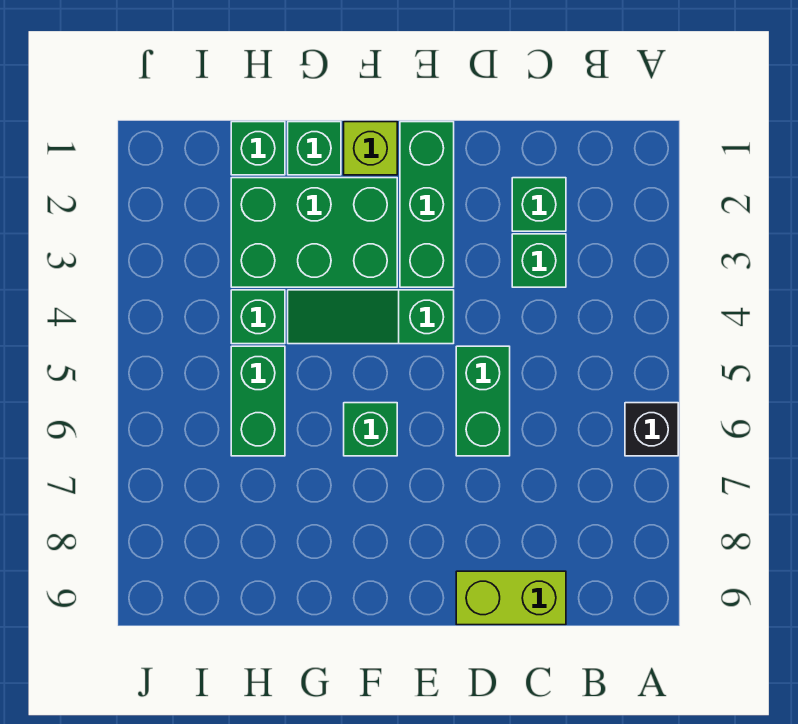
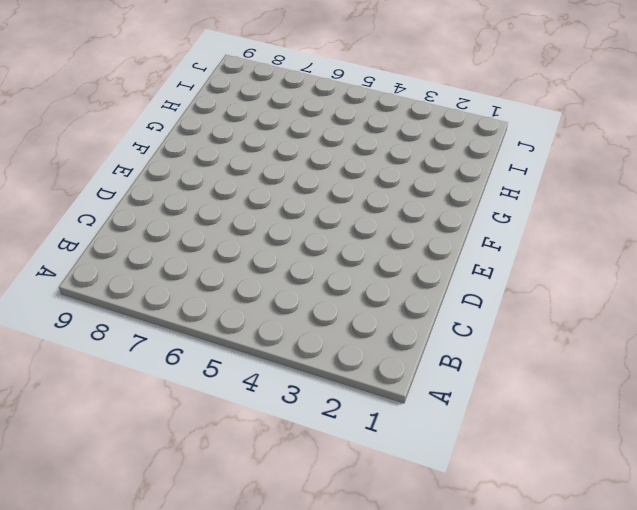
none -> black 1x1 brick [625,403,678,456]
none -> green 1x1 brick [512,178,566,231]
none -> green 1x1 brick [512,234,566,287]

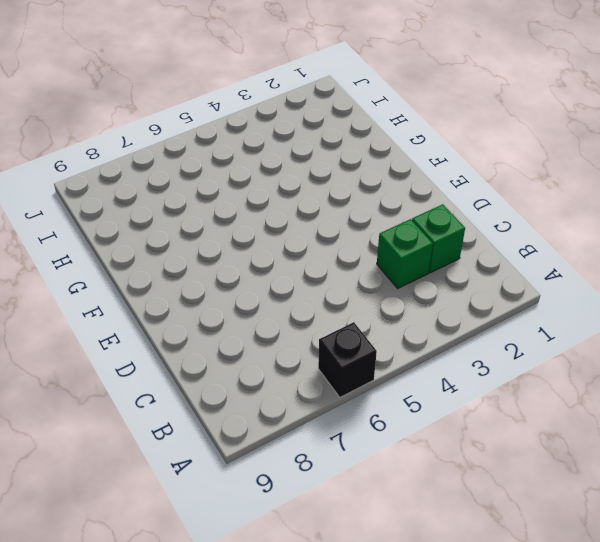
none -> lime 1x2 brick [456,571,566,625]
none -> green 1x2 brick [456,346,510,456]
none -> green 1x3 brick [400,122,454,287]

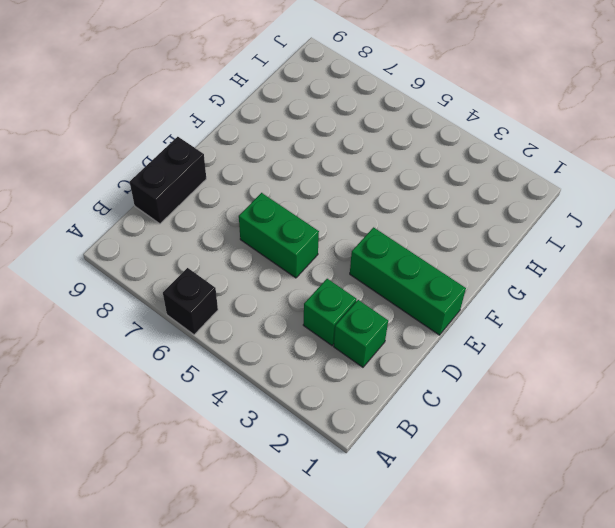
black 1x2 brick [130,137,206,224] -> lime 1x2 brick [456,571,566,625]
none -> green 1x3 slope [288,290,454,344]
none -> lime 1x1 brick [344,122,397,175]
none -> green 2x3 brick [231,178,397,287]

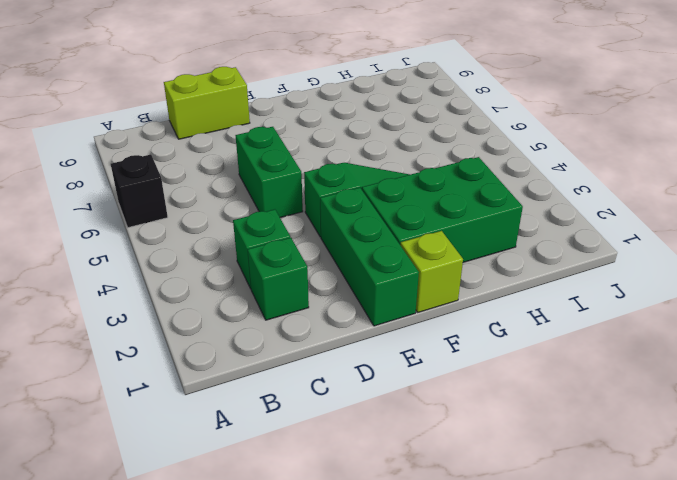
none -> green 1x1 brick [344,403,397,456]
none -> green 1x1 brick [288,122,341,175]
none -> green 1x1 brick [231,122,285,175]

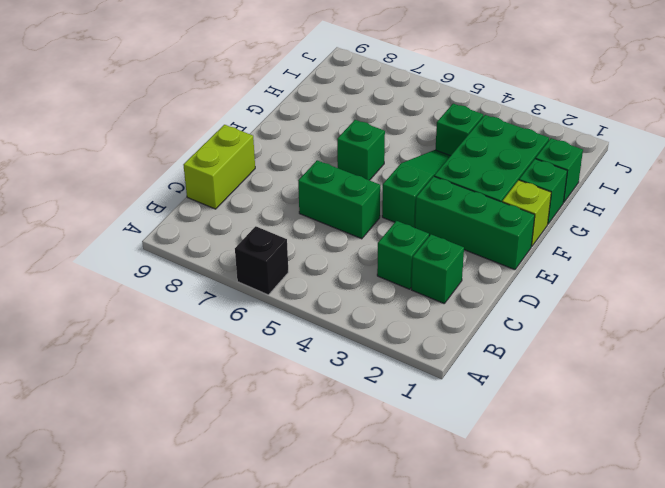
none -> green 1x2 brick [231,346,285,456]

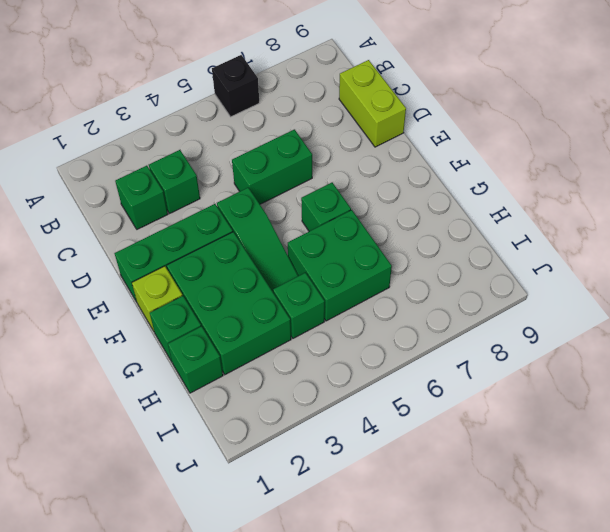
green 2x2 brick [288,210,392,321] -> green 1x2 brick [231,346,285,456]

